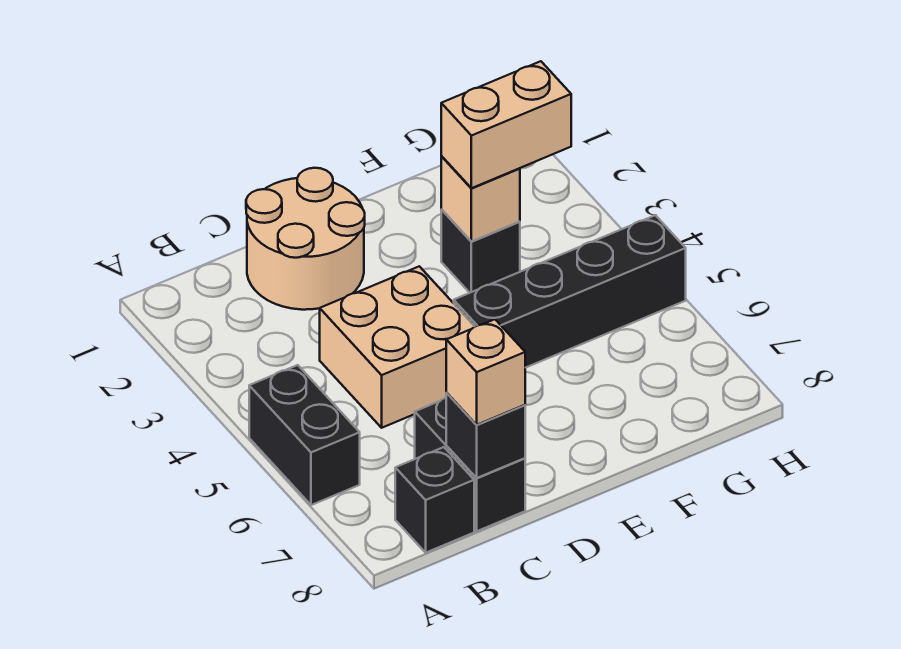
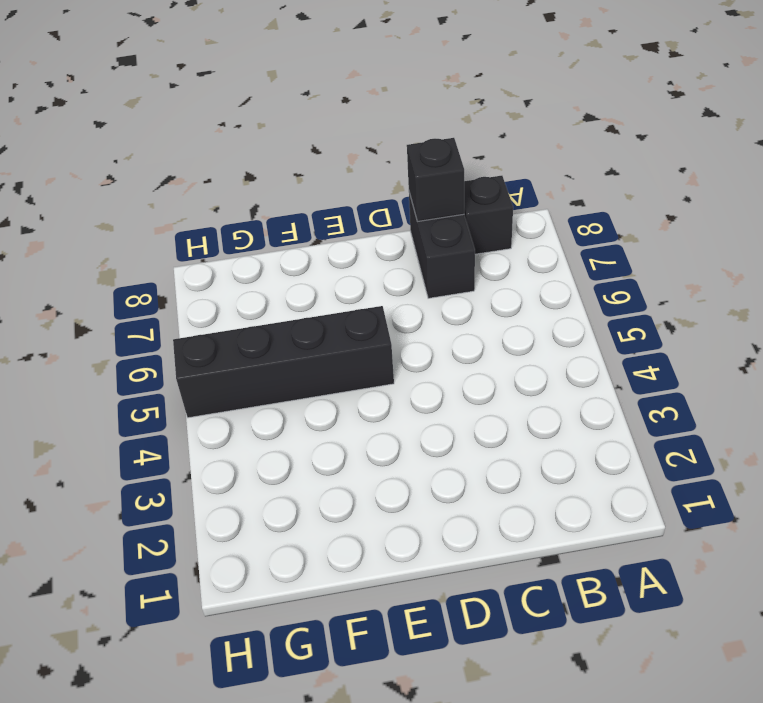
none -> black 1x2 brick [249,365,360,505]
none -> tan 2x2 round brick [246,168,365,310]

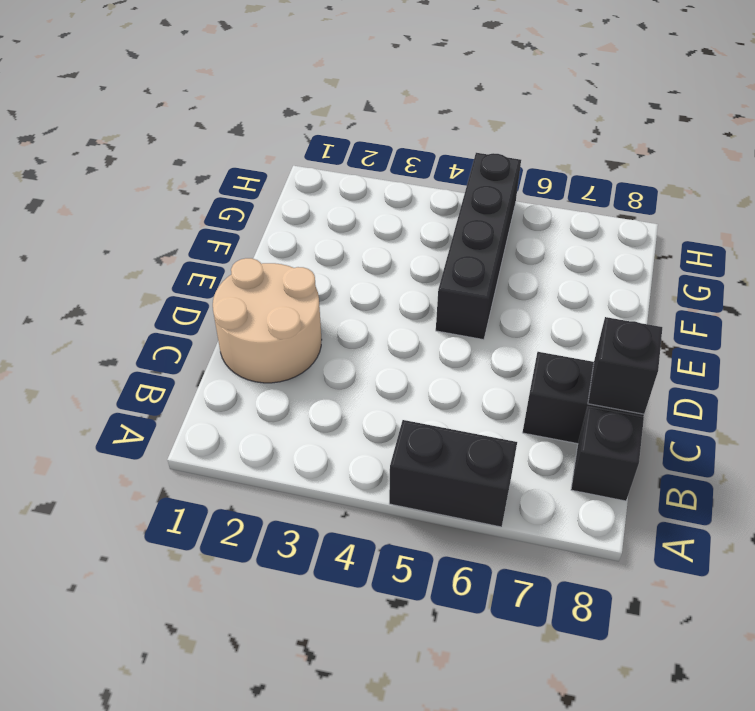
none -> tan 2x2 brick [320,266,475,428]
none -> black 1x1 brick [441,210,520,293]

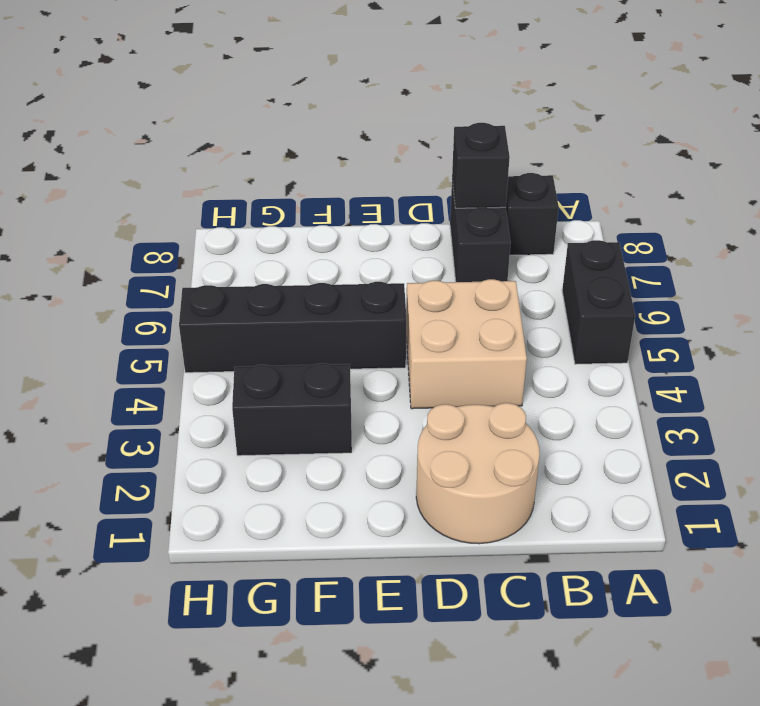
black 1x2 brick [232,363,352,456] -> black 1x1 brick [441,210,520,293]
none -> tan 1x1 brick [441,156,520,241]
none -> tan 1x1 brick [446,319,525,425]

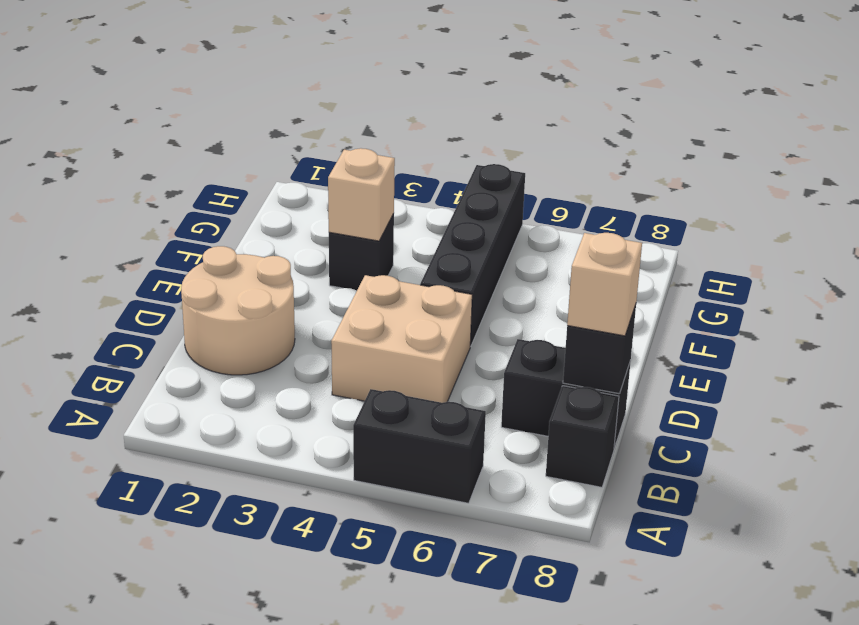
none -> tan 1x2 brick [441,61,571,188]

